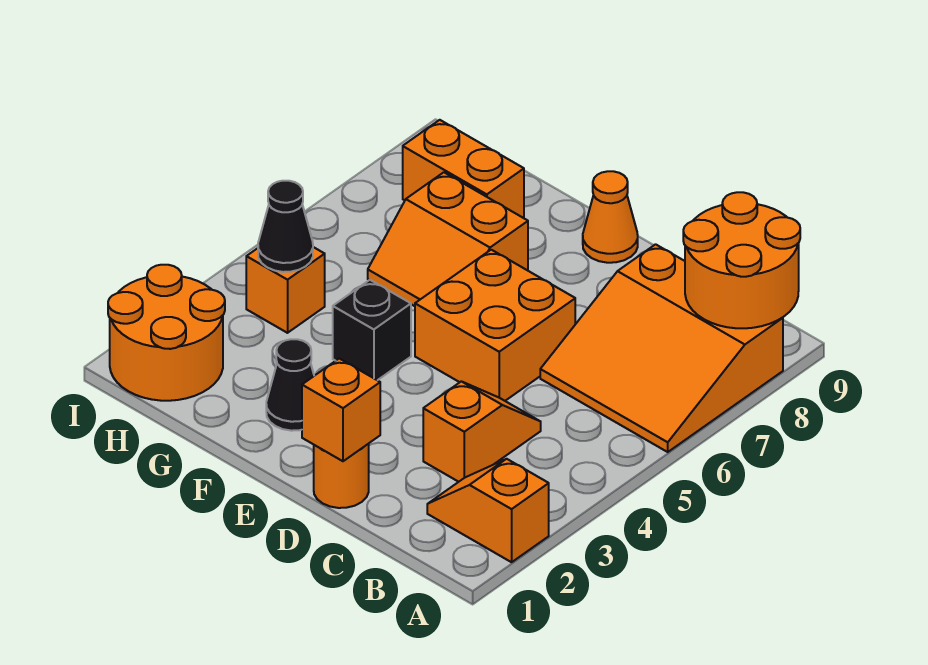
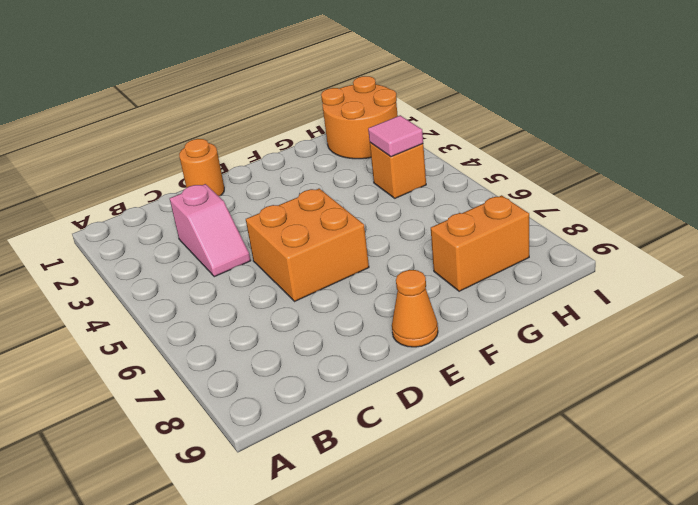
pink 1x2 slope [170,184,251,277] -> orange 1x2 slope [423,381,541,482]
pink 1x1 tile [368,115,423,157] -> black 1x1 cone [258,181,313,272]
none -> orange 1x2 slope [427,459,549,562]
none -> orange 3x3 slope [540,244,783,452]
none -> black 1x1 cone [266,339,314,431]

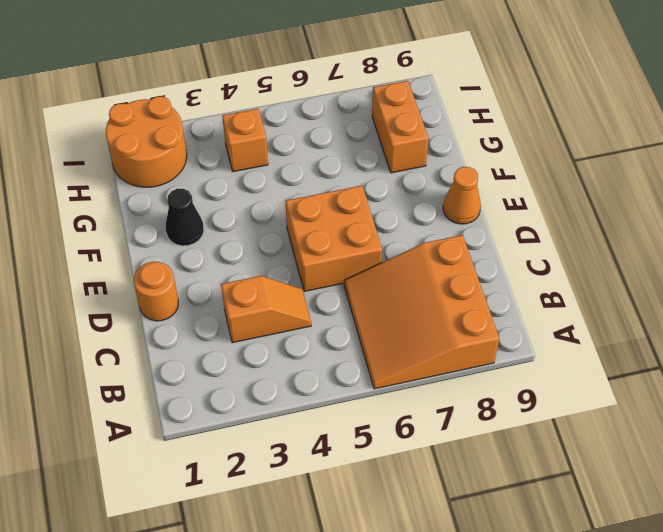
none -> orange 1x2 slope [427,459,549,562]
none -> black 1x1 brick [333,280,411,380]
none -> orange 2x2 slope [368,172,528,306]

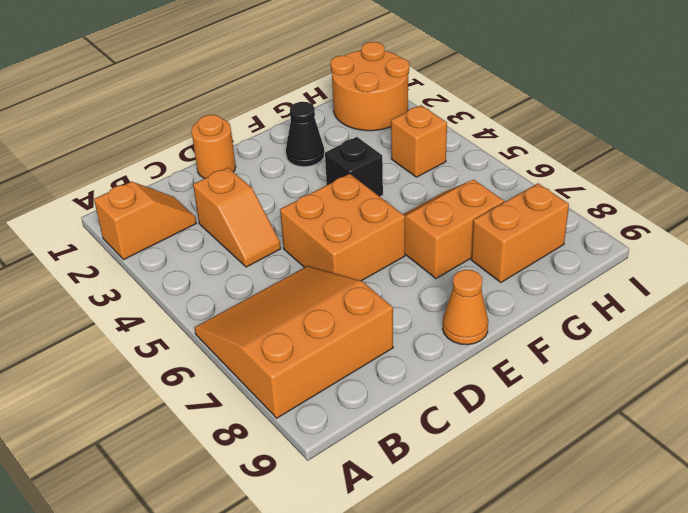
none -> orange 2x2 round brick [683,192,800,328]
none -> orange 1x1 brick [302,359,380,461]
none -> black 1x1 cone [258,181,313,272]

